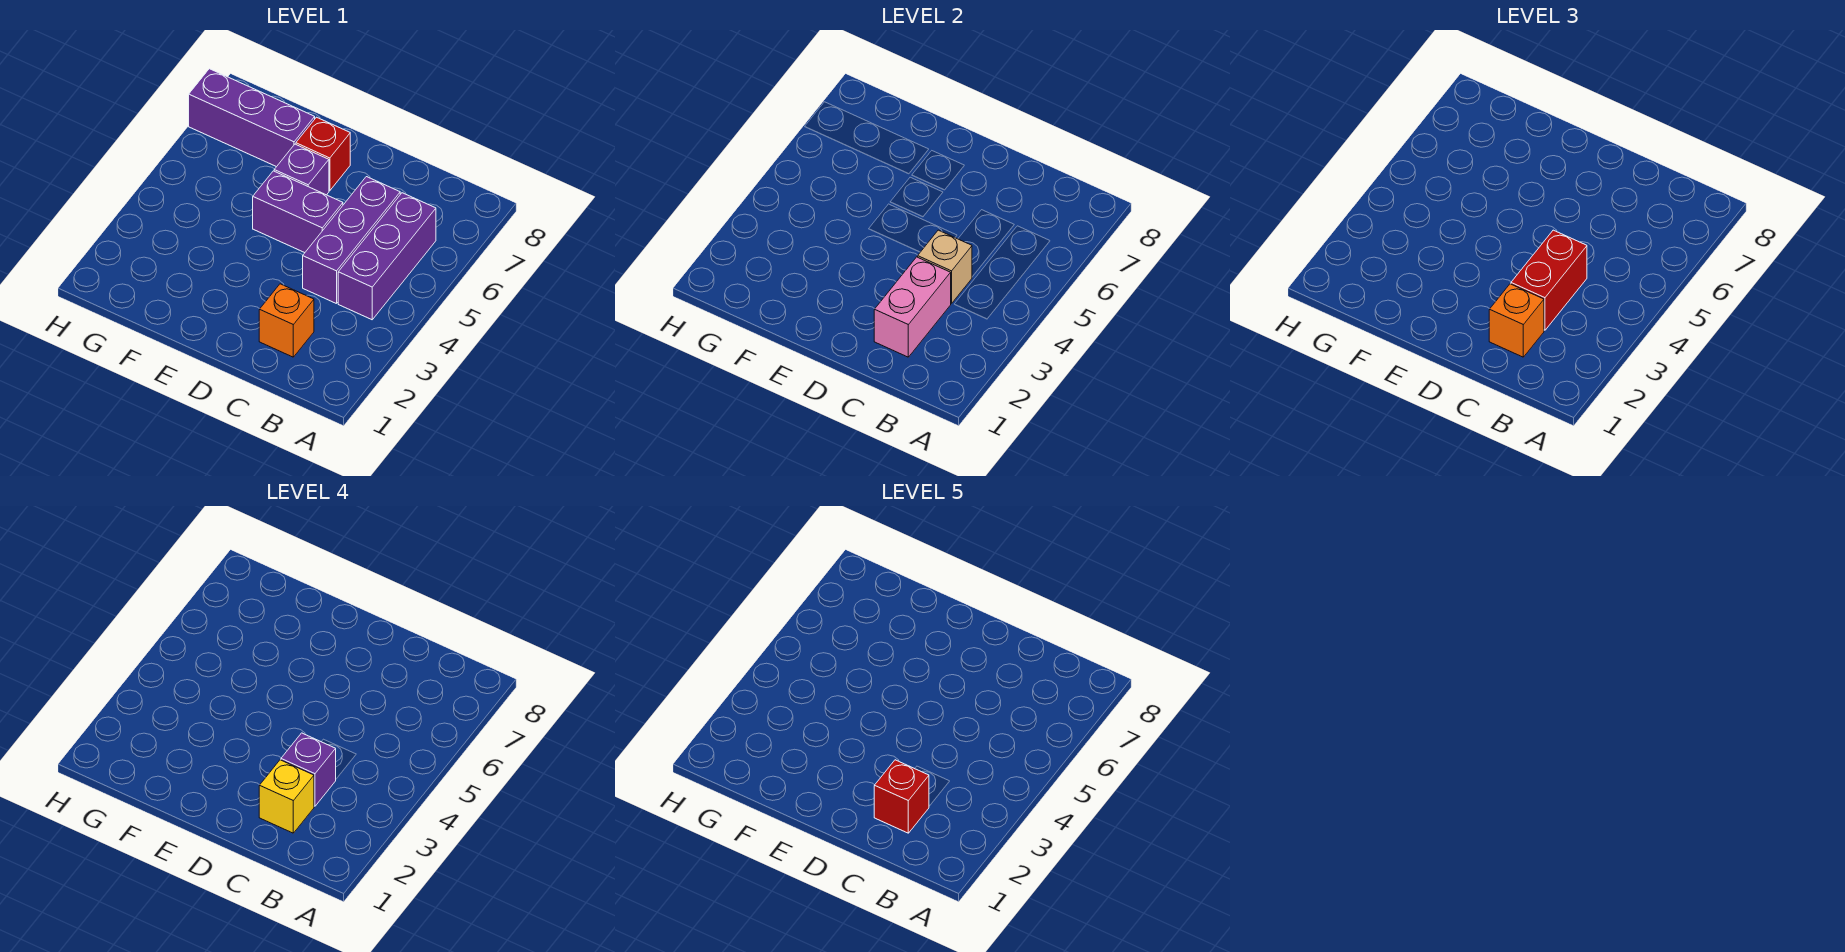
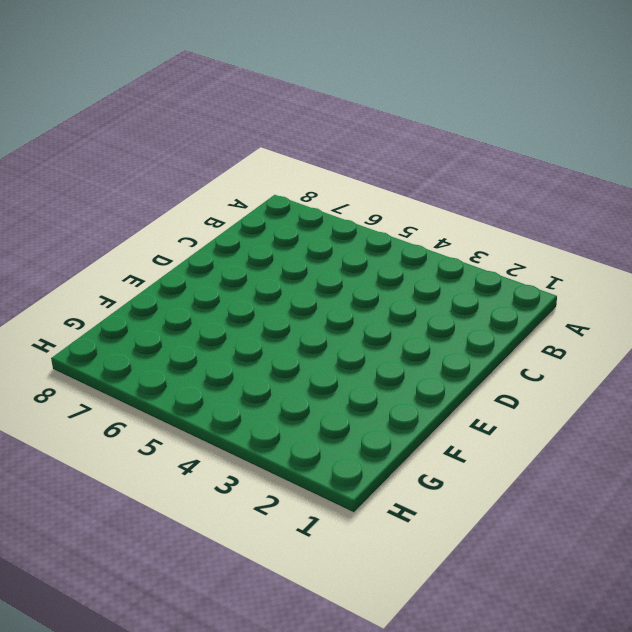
none -> purple 1x3 brick [338,193,436,320]
none -> orange 1x1 brick [259,284,314,357]
none -> purple 1x3 brick [303,177,400,304]

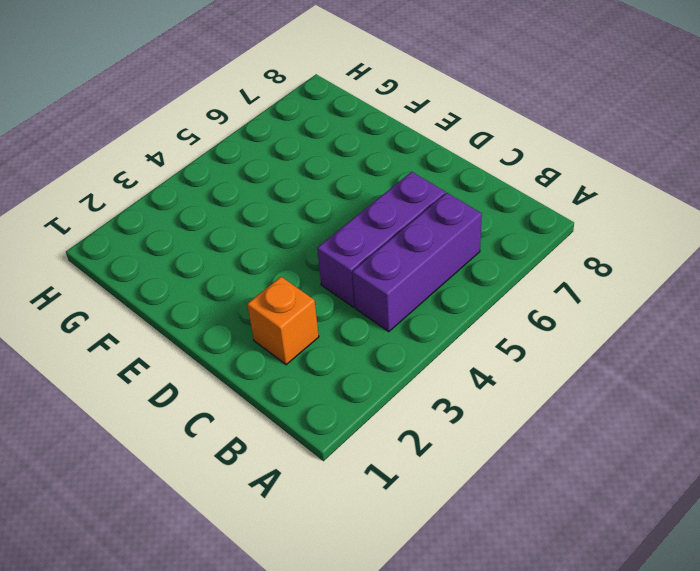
none -> purple 1x2 brick [253,171,343,253]
none -> purple 1x1 brick [274,144,329,195]
none -> red 1x1 brick [296,117,350,191]

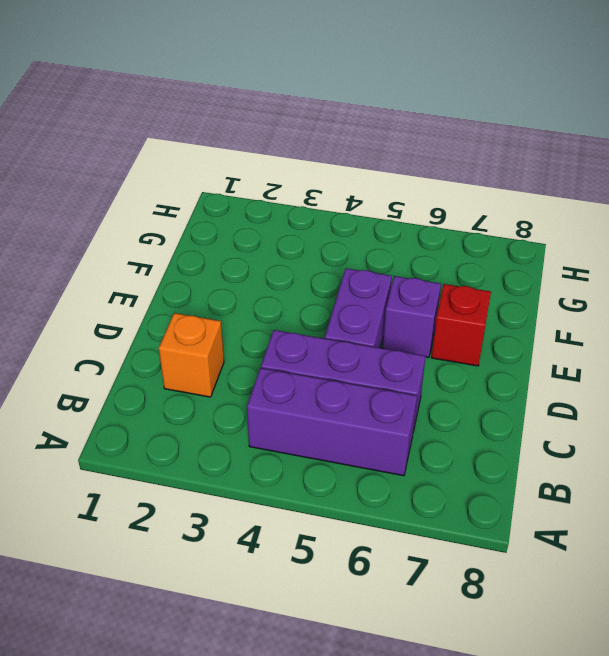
none -> purple 1x3 brick [189,69,315,167]
none -> pink 1x2 brick [874,257,951,357]
none -> tan 1x1 brick [918,230,972,304]

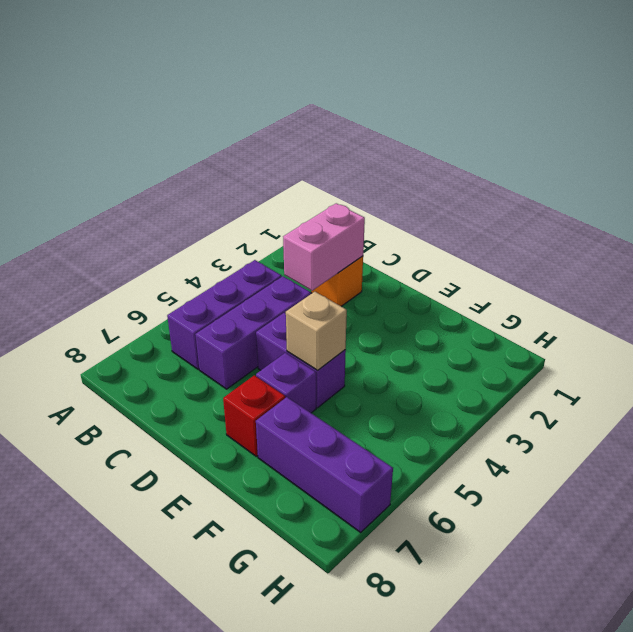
tan 1x1 brick [286,292,347,370] -> tan 1x1 brick moved to [918,230,972,304]
none -> orange 1x1 brick [1489,284,1544,357]
none -> red 1x2 brick [1511,230,1587,330]
none -> yellow 1x1 brick [259,760,314,833]

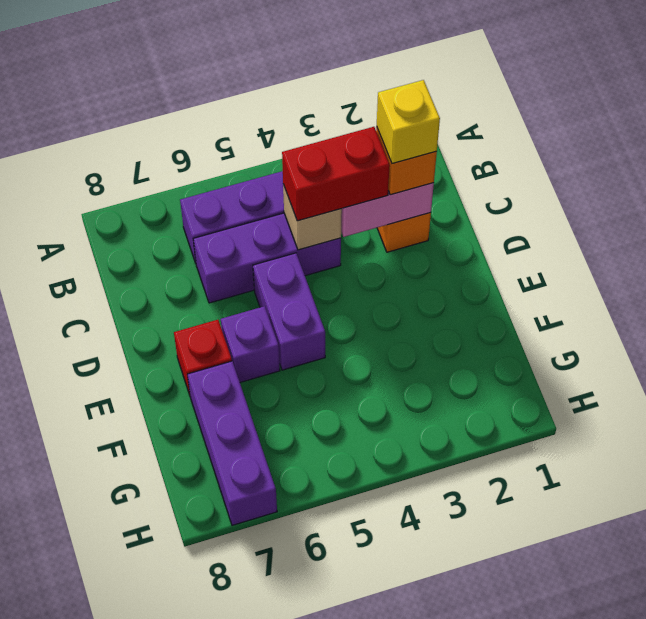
none -> purple 1x1 brick [281,733,336,806]
none -> red 1x1 brick [874,760,929,833]

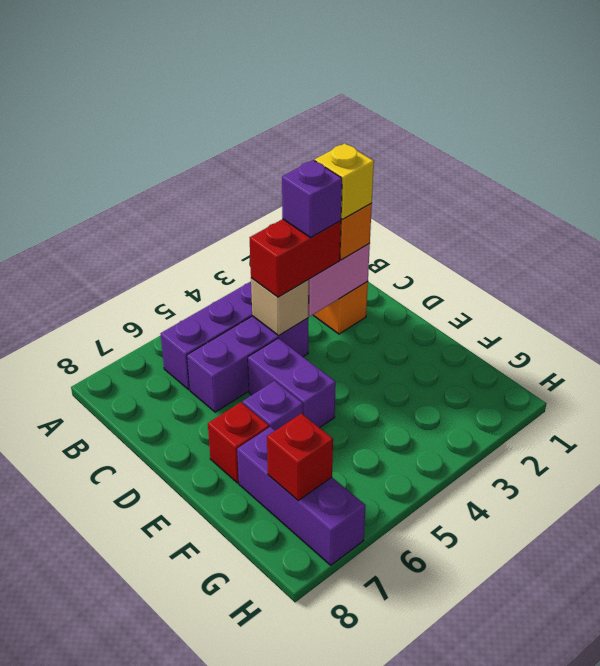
red 1x1 brick [267,414,333,501] -> red 1x1 brick moved to [874,760,929,833]

